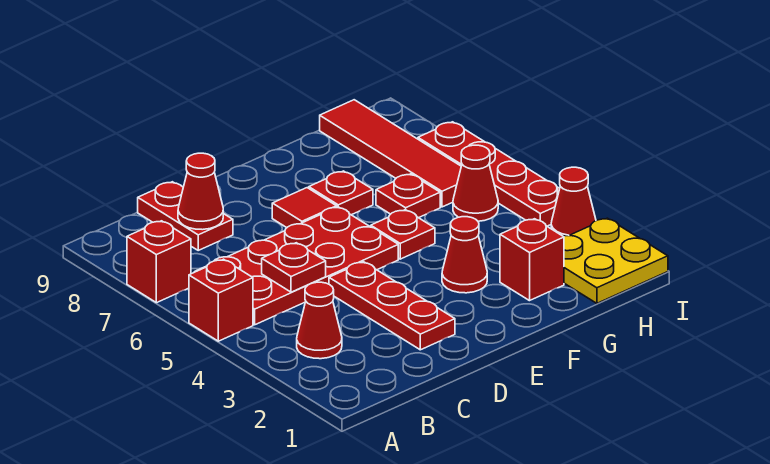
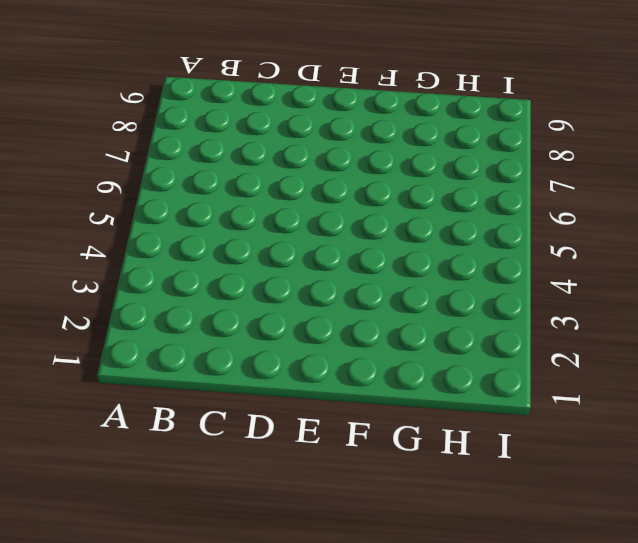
none -> red 1x1 brick [189,259,253,341]
none -> red 1x1 brick [127,221,191,303]
none -> red 1x1 cone [297,282,342,359]

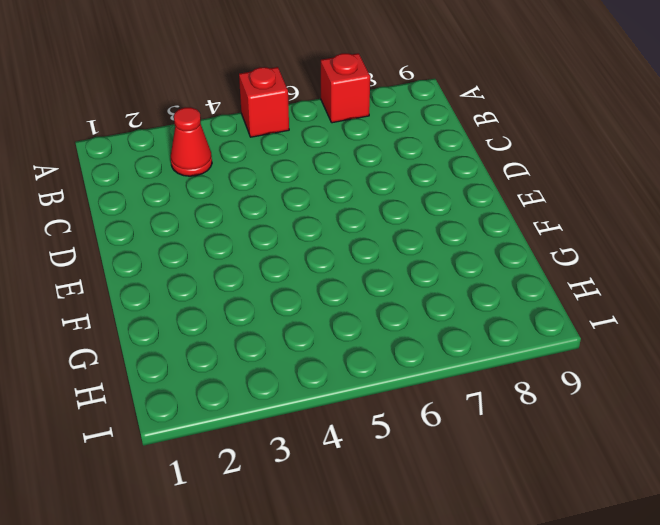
none -> red 2x4 plate [195,207,398,325]
none -> red 1x2 plate [138,182,233,250]
none -> red 1x3 plate [329,262,455,350]

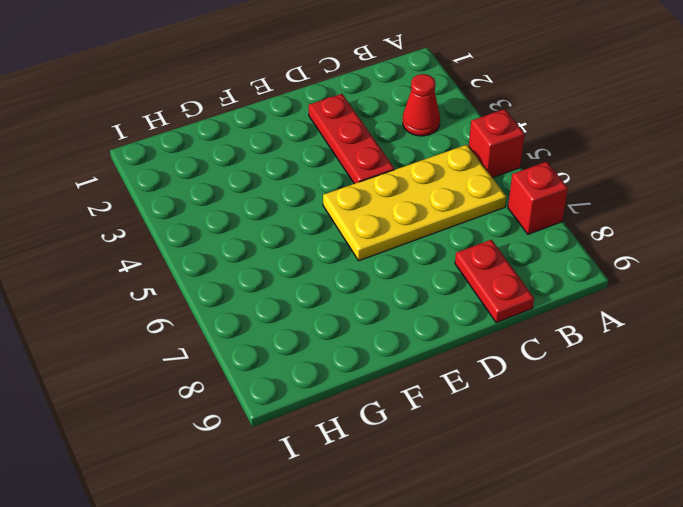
yellow 2x4 plate [323,145,506,261] -> red 2x4 plate [195,207,398,325]
none -> red 1x1 tile [272,188,337,228]
none -> red 1x1 cone [442,217,487,293]
none -> red 1x1 plate [371,210,435,259]

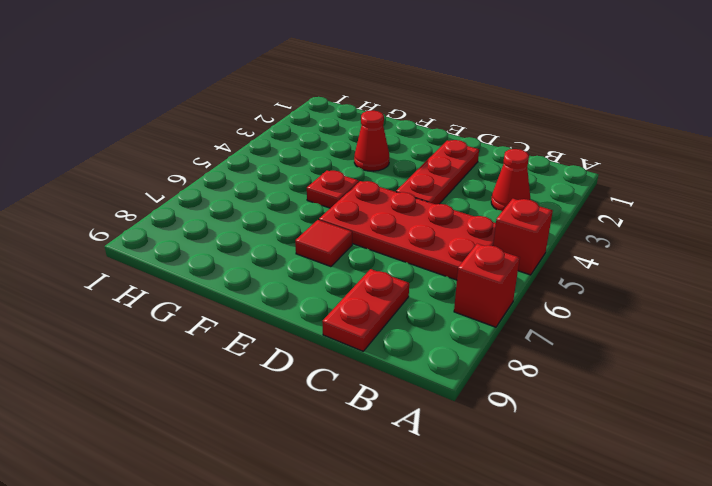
none -> red 1x1 plate [309,171,373,215]
none -> red 1x1 brick [500,219,564,301]
none -> red 1x1 plate [376,174,440,218]

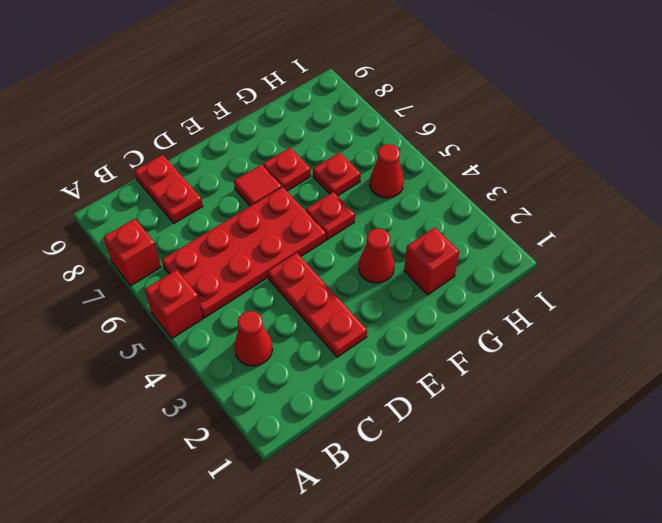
none -> yellow 2x2 plate [563,218,668,303]
none -> red 1x4 tile [320,100,461,207]
none -> red 1x1 cone [551,167,596,236]

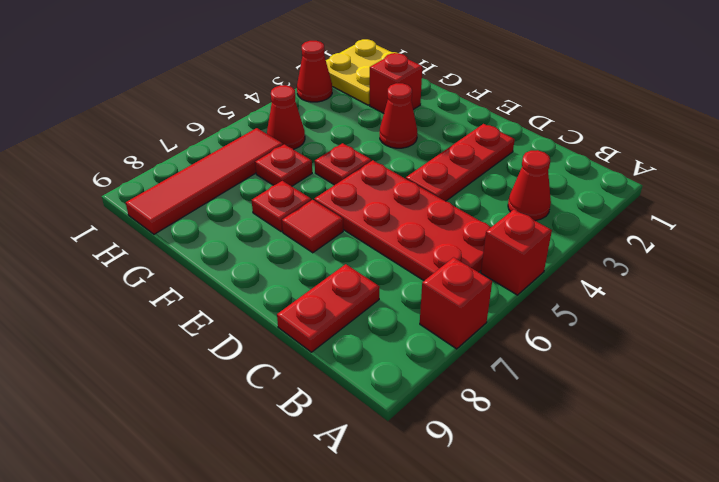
none -> red 1x4 plate [418,122,560,226]
none -> red 1x1 plate [262,243,326,292]
none -> red 1x1 cone [178,153,223,230]

